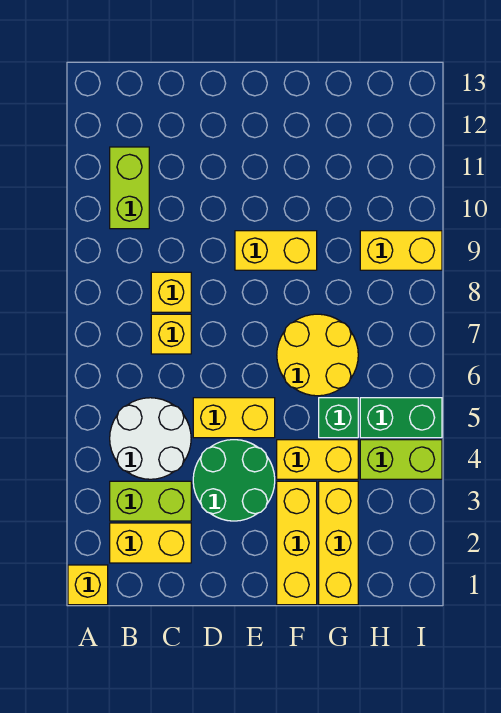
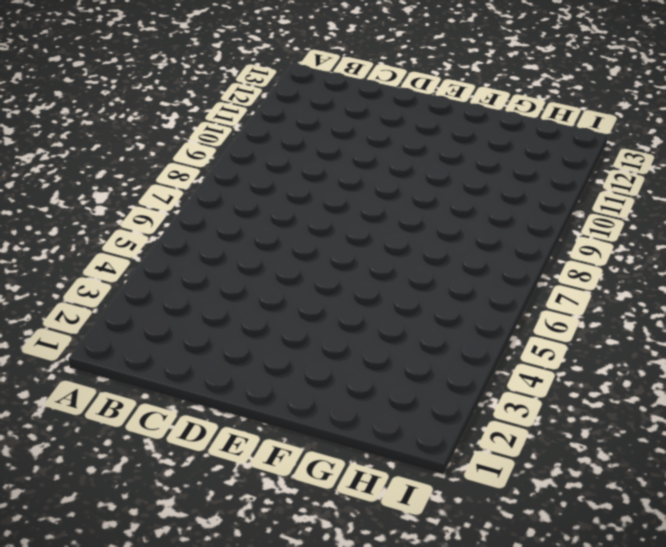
none -> yellow 1x1 brick [68,565,108,605]
none -> yellow 1x2 brick [110,523,191,563]
none -> lime 1x2 brick [110,481,191,521]

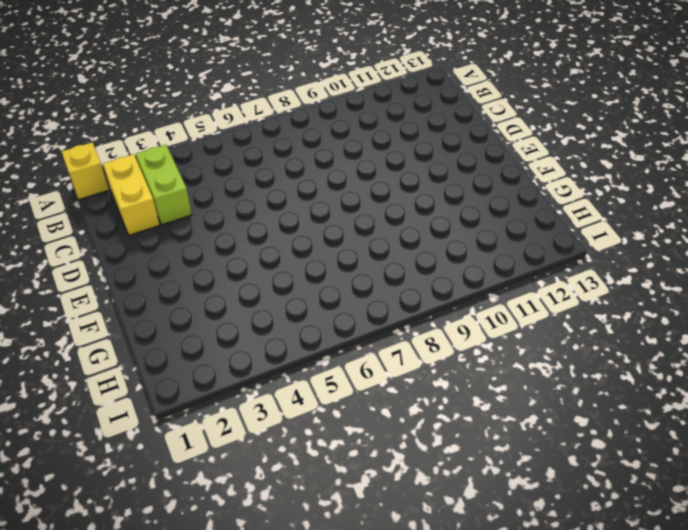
none -> white 2x2 round brick [110,398,191,479]
none -> lime 1x2 brick [110,147,149,229]
none -> yellow 1x1 brick [151,314,191,354]

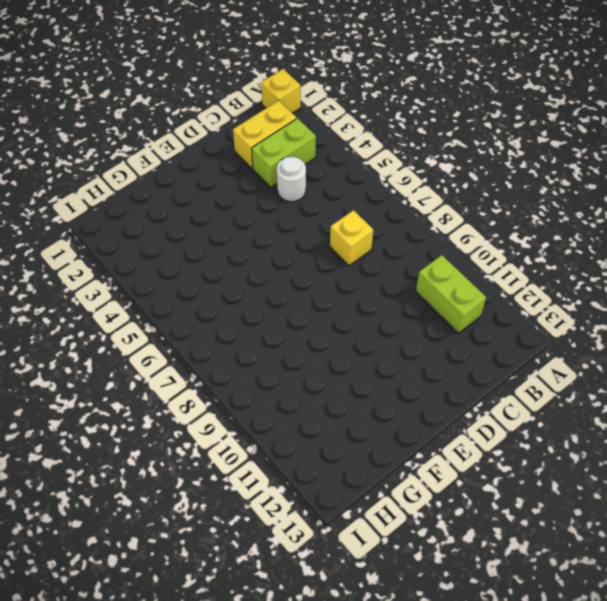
white 1x1 round brick [277,157,306,202] -> white 2x2 round brick [110,398,191,479]
none -> yellow 1x1 brick [151,272,191,312]
none -> green 2x2 round brick [193,440,275,521]
none -> yellow 1x2 brick [193,398,275,438]

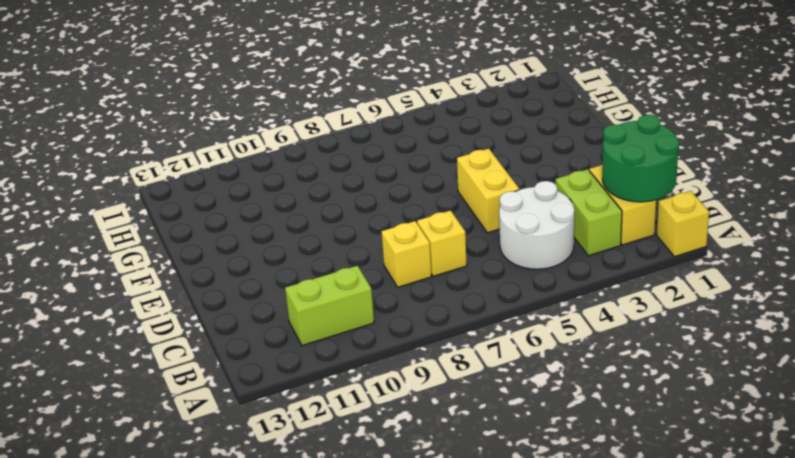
green 2x2 round brick [602,114,679,202] -> green 2x2 round brick moved to [193,440,275,521]
none -> yellow 1x2 brick [235,231,317,270]
none -> yellow 1x3 brick [277,481,317,605]
none -> yellow 1x2 brick [277,440,358,479]

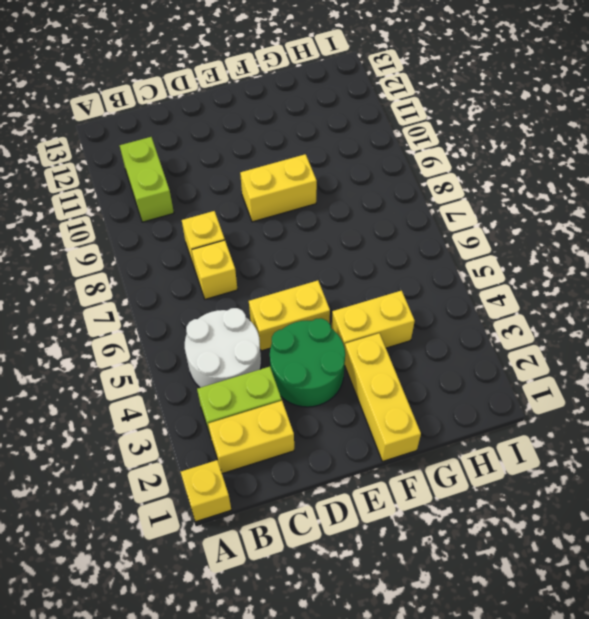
none -> yellow 2x2 round brick [277,314,358,396]
none -> yellow 1x3 brick [319,481,358,605]
none -> green 1x1 brick [319,398,358,438]

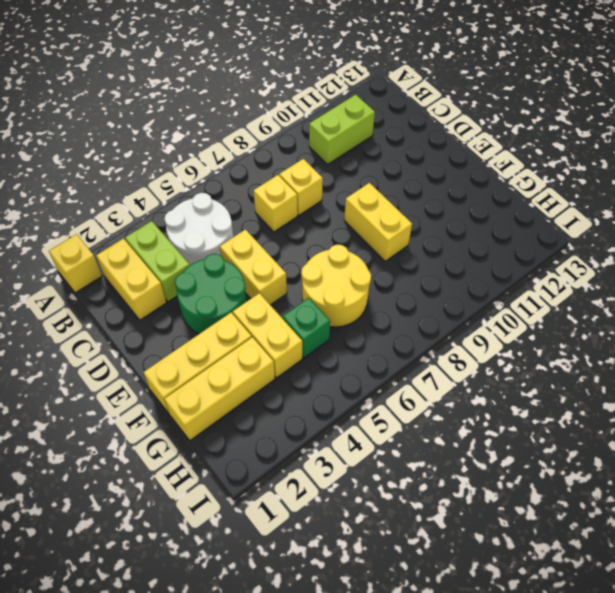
none -> lime 1x2 brick [360,440,442,479]
none -> green 1x2 brick [360,398,442,438]
none -> yellow 1x2 brick [360,231,442,270]

